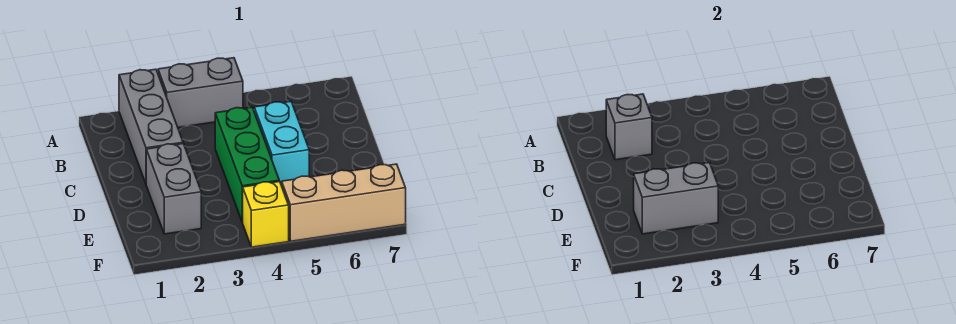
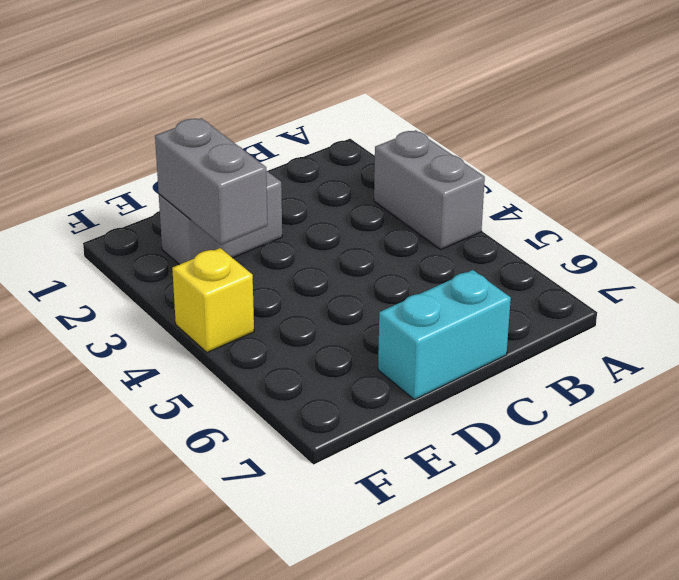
cyan 1x2 brick [378,270,511,400] -> cyan 1x2 brick moved to [254,102,309,186]
none -> grey 1x3 brick [119,69,183,183]
none -> green 1x3 brick [215,107,279,222]

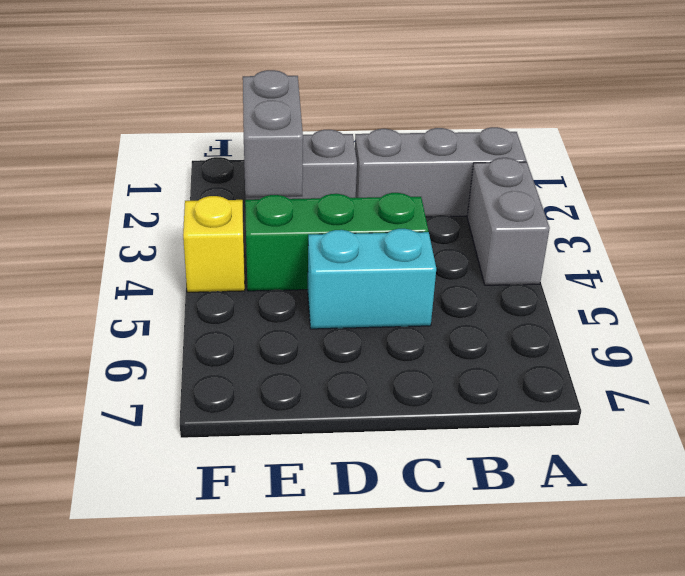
none -> tan 1x3 brick [282,164,406,241]
none -> grey 1x1 brick [606,94,652,160]

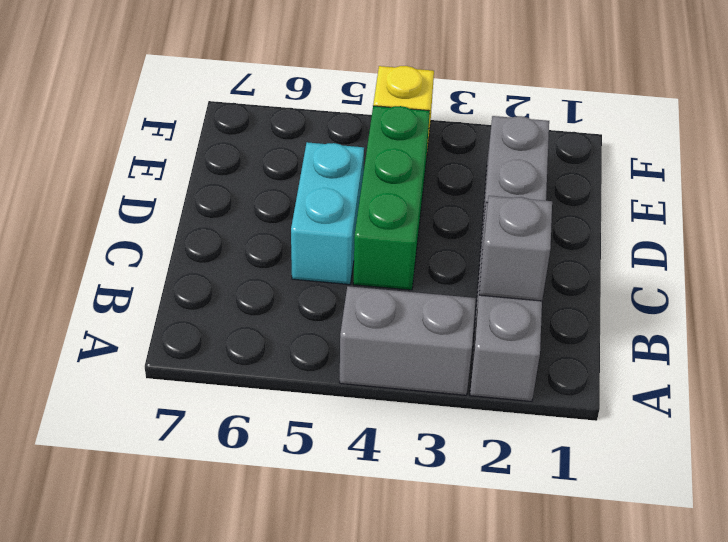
none -> tan 1x3 brick [282,164,406,241]
none -> grey 1x2 brick [634,163,718,234]

